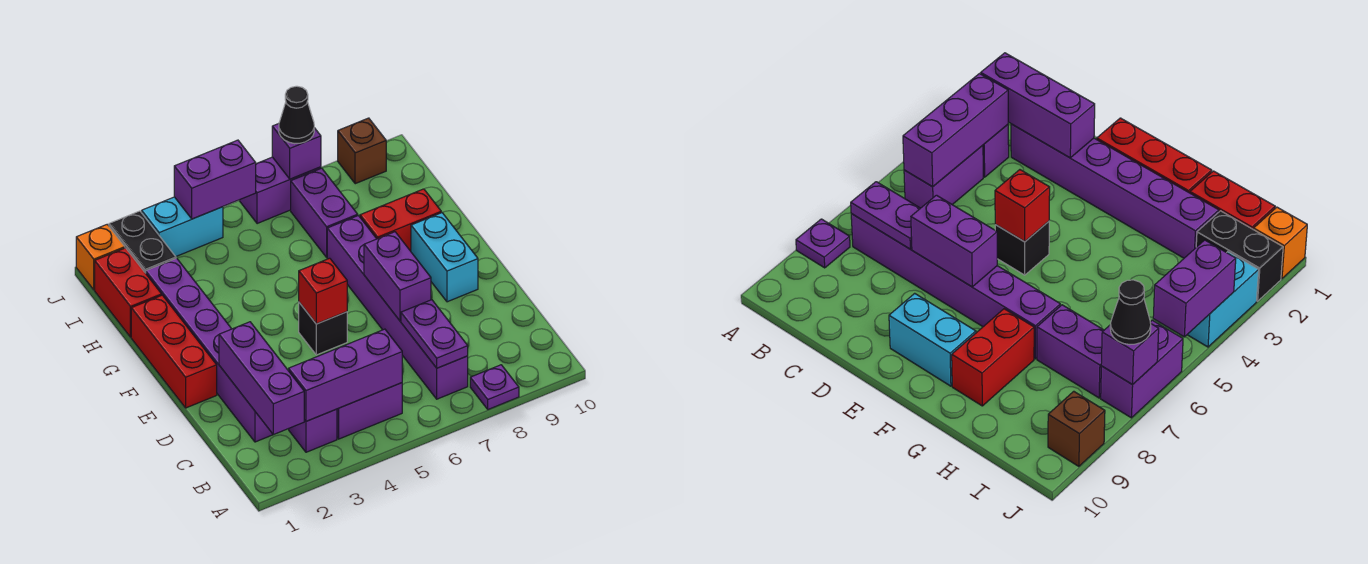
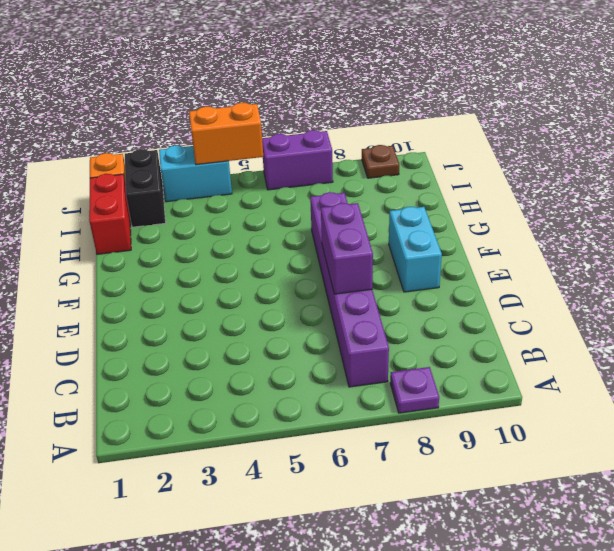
orange 1x2 brick [189,103,263,165] -> purple 1x2 brick [174,140,256,219]
brown 1x1 plate [362,145,399,178] -> brown 1x1 brick [338,118,386,184]
none -> purple 1x1 brick [289,409,337,452]
none -> purple 1x2 brick [337,383,402,439]
none -> purple 1x6 brick [146,258,273,442]

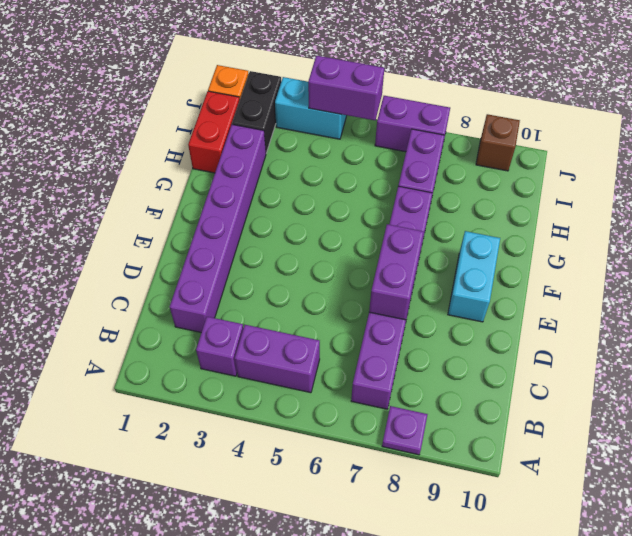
none -> red 1x3 brick [131,295,217,408]
none -> black 1x1 brick [299,303,347,355]
none -> red 1x2 brick [360,189,441,251]

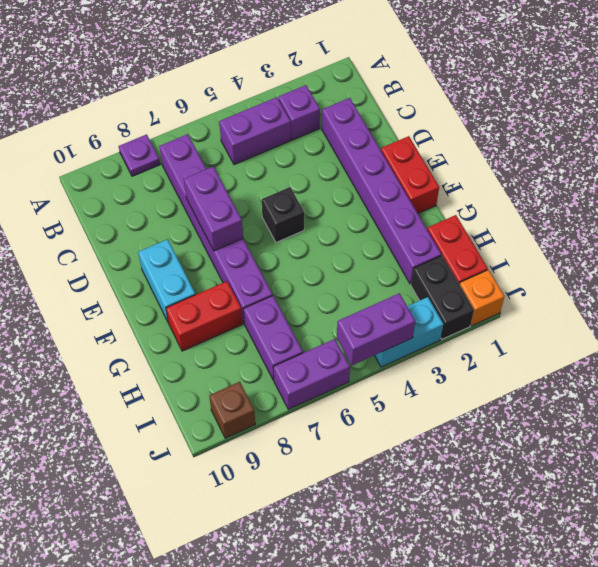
red 1x2 brick [381,136,439,213] -> red 1x3 brick [131,295,217,408]
none -> purple 1x3 brick [219,322,304,435]
none -> purple 1x3 brick [289,329,402,421]
none -> purple 1x2 plate [401,300,468,368]

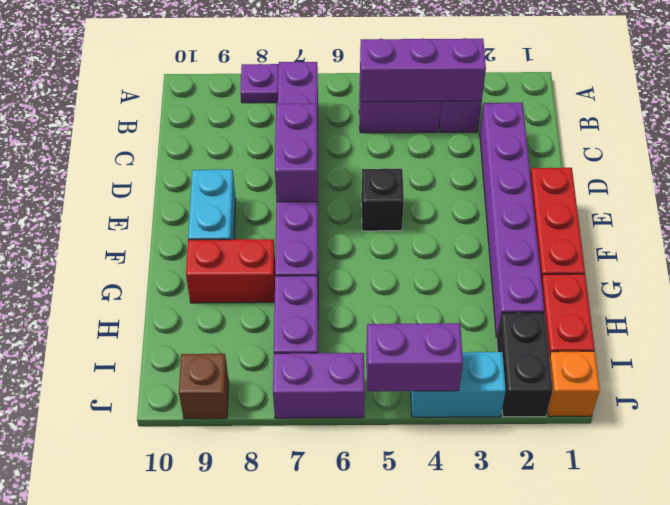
none -> purple 1x3 brick [219,322,304,435]
none -> red 1x1 brick [299,258,347,324]
none -> purple 1x1 brick [272,124,321,179]

